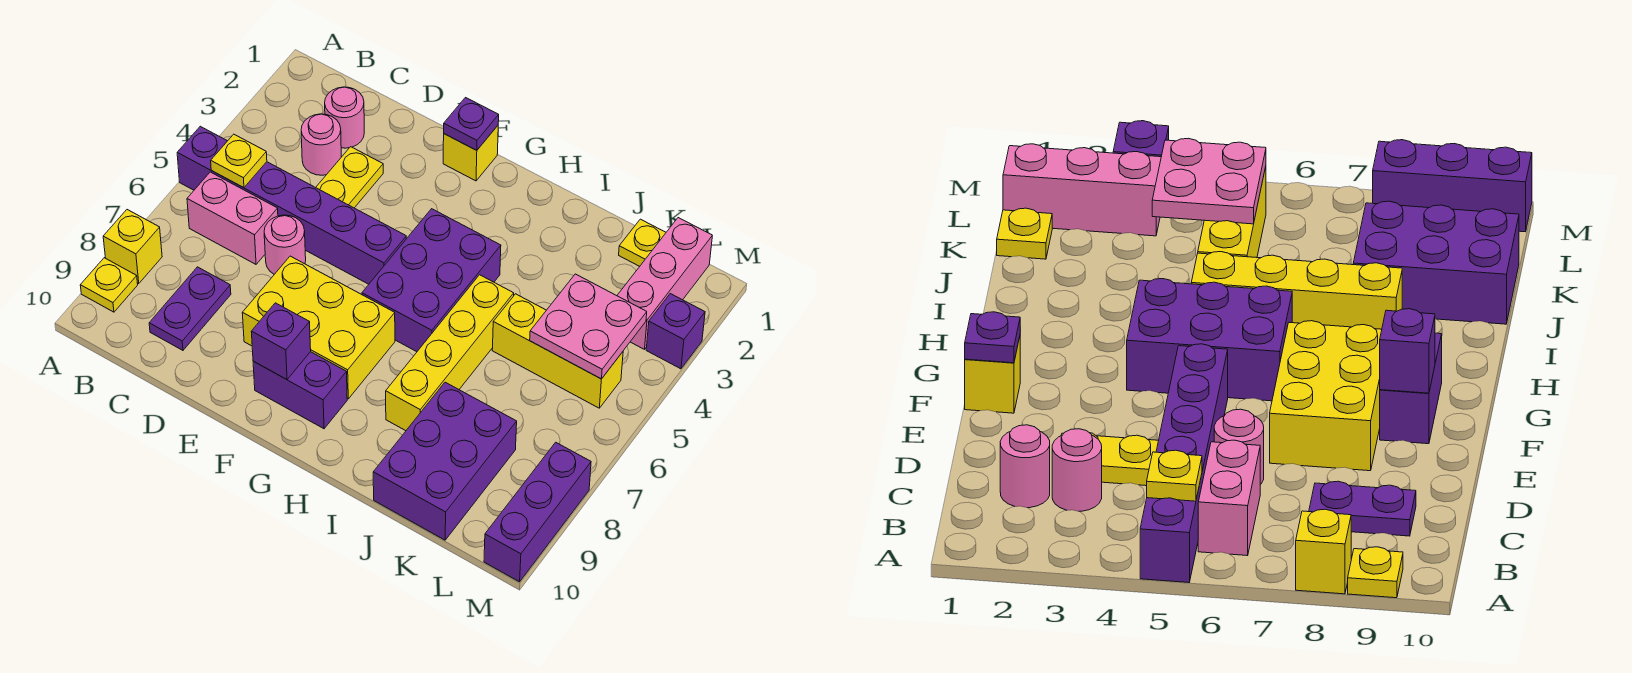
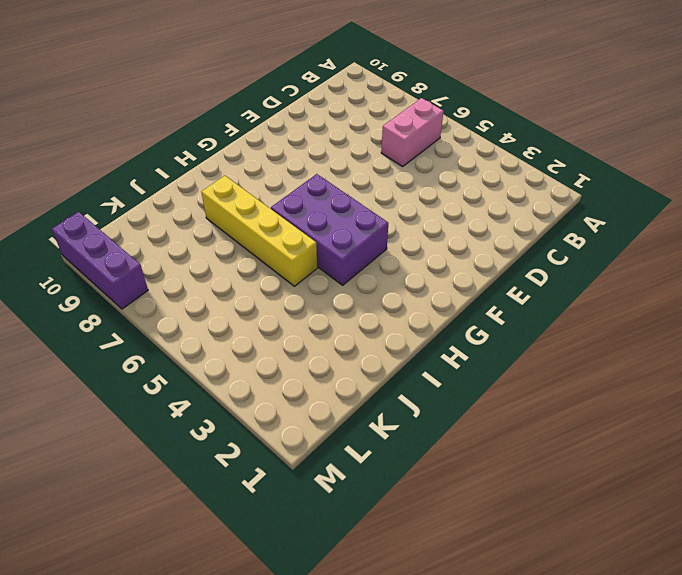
none -> purple 1x6 brick [177,126,406,284]
none -> yellow 1x1 brick [103,210,162,283]
none -> yellow 1x1 plate [80,258,138,312]

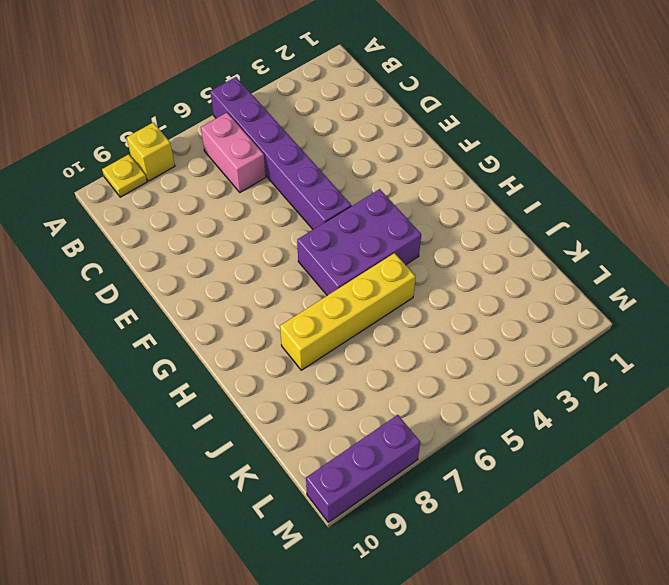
none -> pink 1x1 round brick [325,87,364,148]
none -> pink 1x1 round brick [301,114,341,175]
none -> purple 1x2 plate [149,267,231,350]

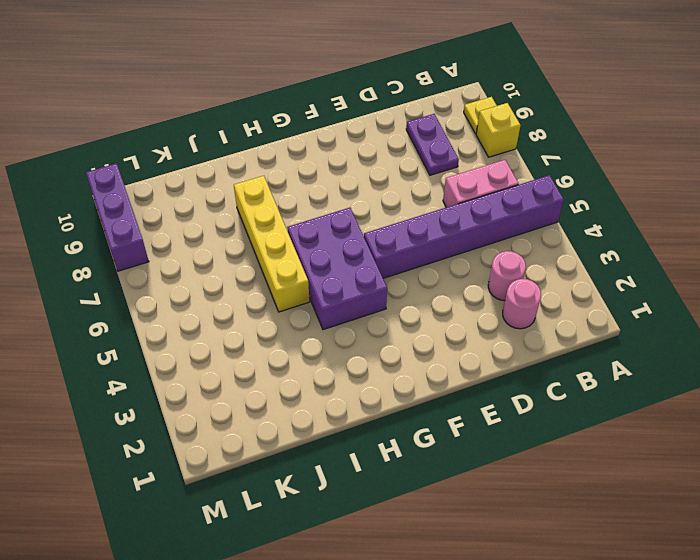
none -> yellow 1x2 plate [316,147,383,208]
none -> pink 1x1 round brick [264,215,306,274]
none -> yellow 2x3 brick [242,256,395,399]

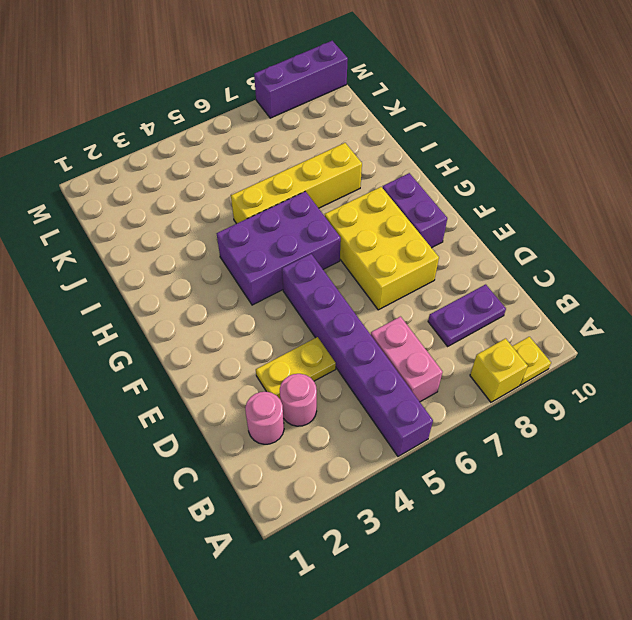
none -> pink 1x1 round brick [264,215,306,274]
none -> yellow 1x1 brick [443,126,498,181]
none -> yellow 1x3 brick [492,294,623,408]

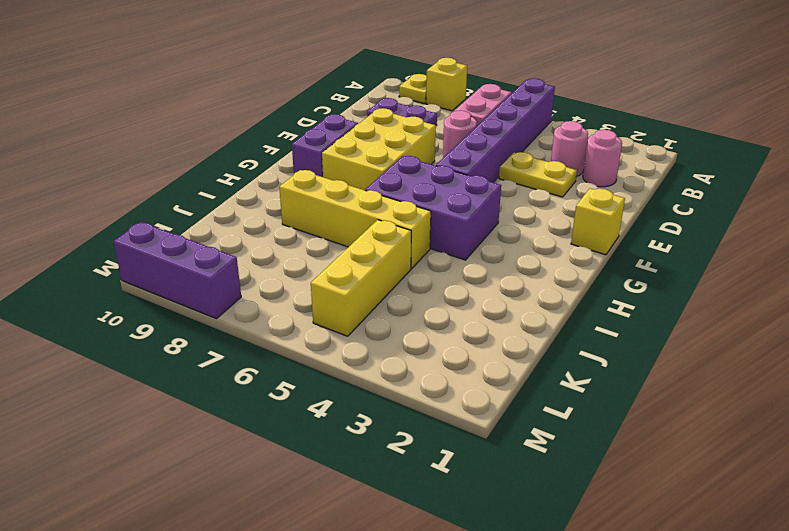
none -> purple 2x3 brick [373,382,517,540]
none -> yellow 1x1 plate [619,219,666,266]
none -> pink 1x3 brick [617,218,712,349]

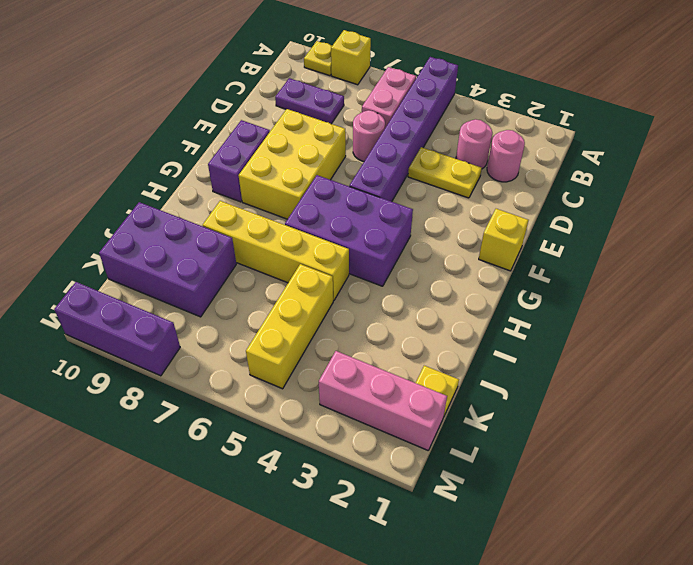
none -> purple 1x1 brick [646,294,705,369]
none -> yellow 1x1 plate [211,134,267,188]
none -> purple 1x1 plate [444,98,499,150]

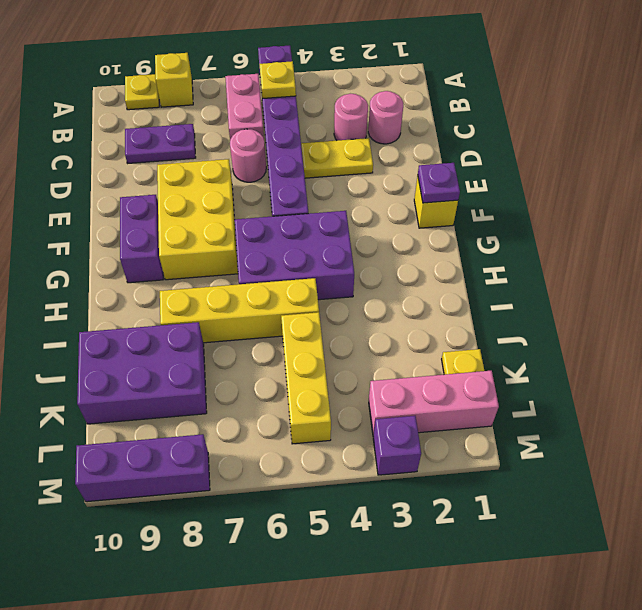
none -> purple 1x1 brick [251,303,311,380]
none -> pink 2x2 plate [530,274,647,379]

